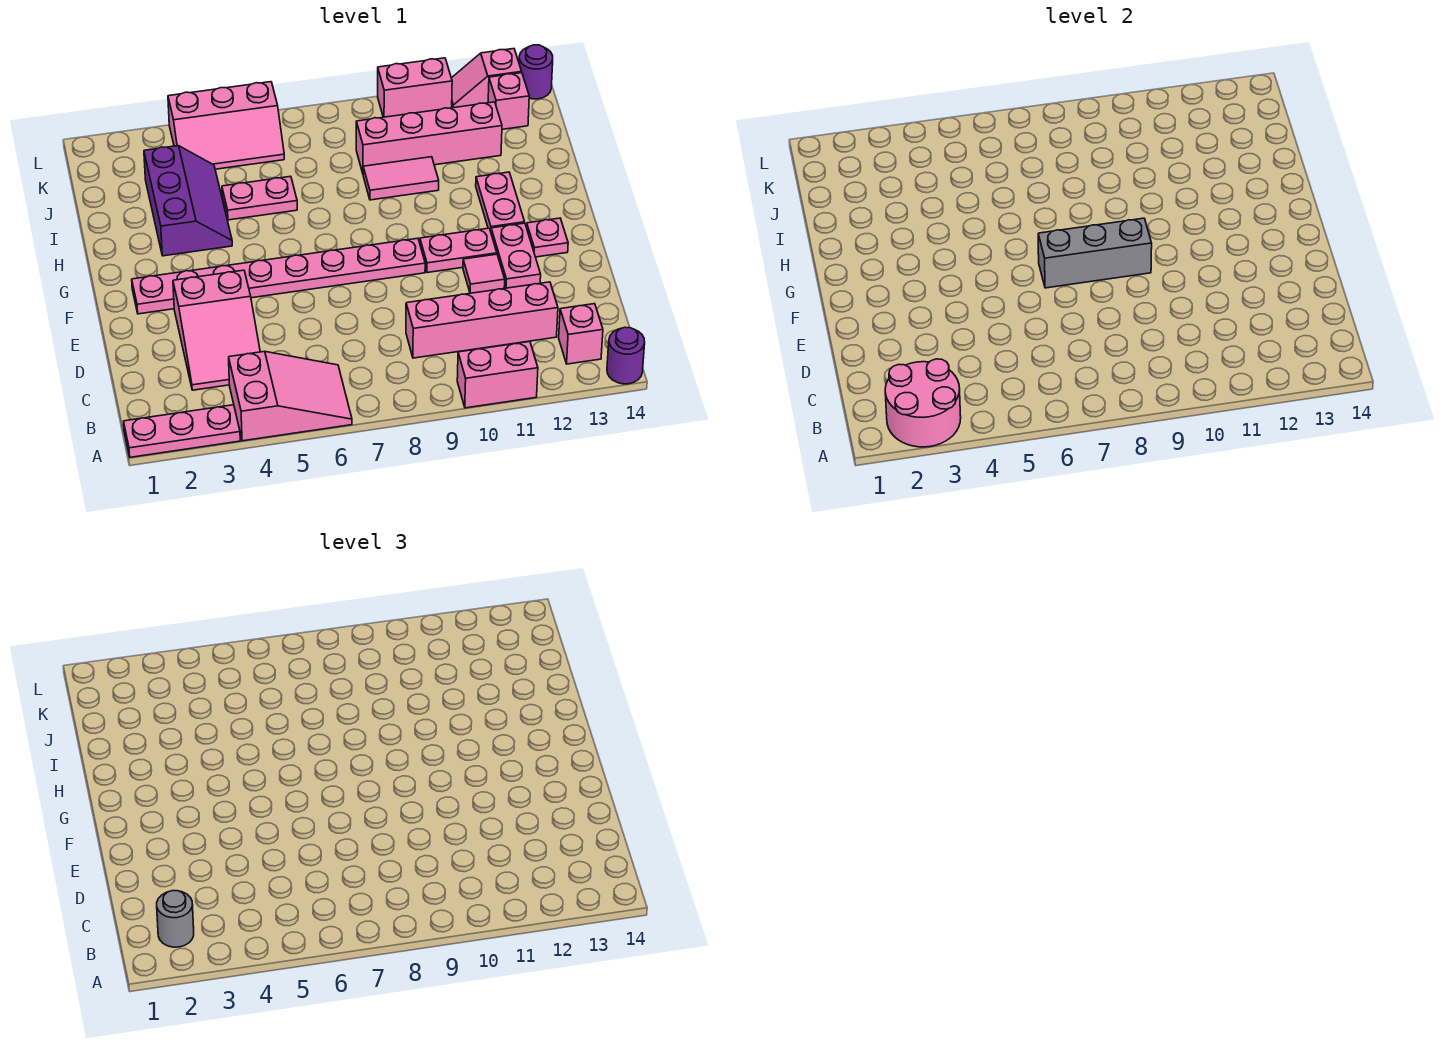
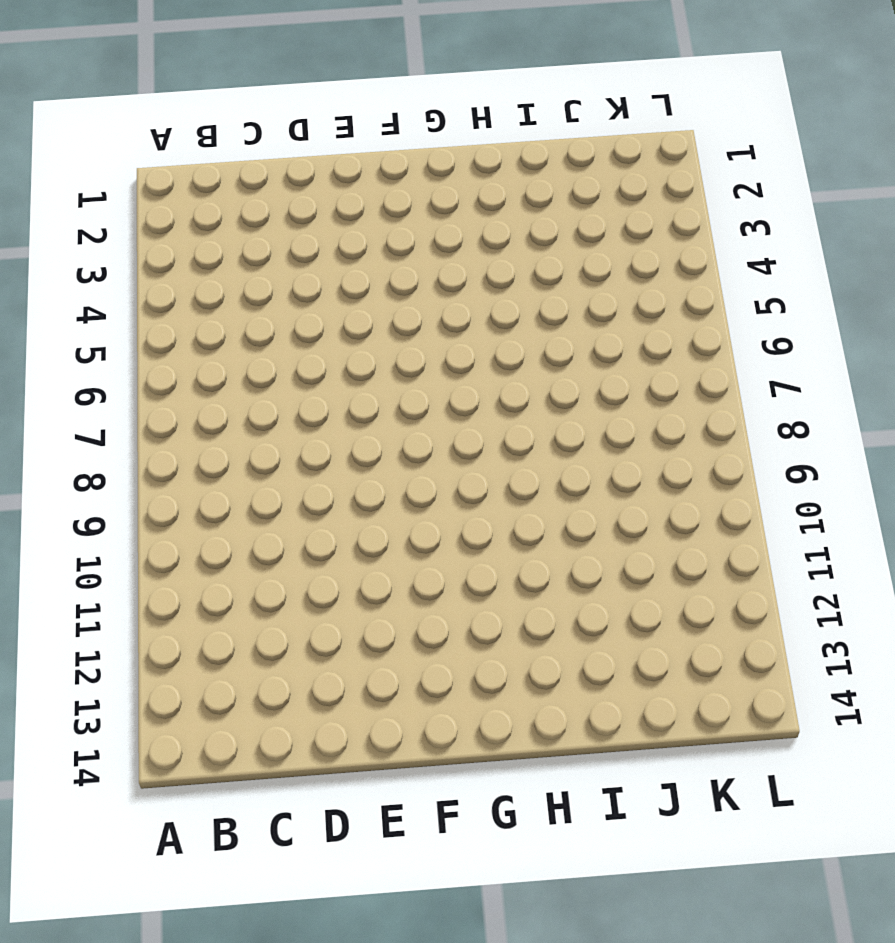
none -> pink 1x3 plate [124,405,240,457]
none -> pink 2x3 slope [229,351,352,441]
none -> pink 1x2 brick [457,342,538,408]

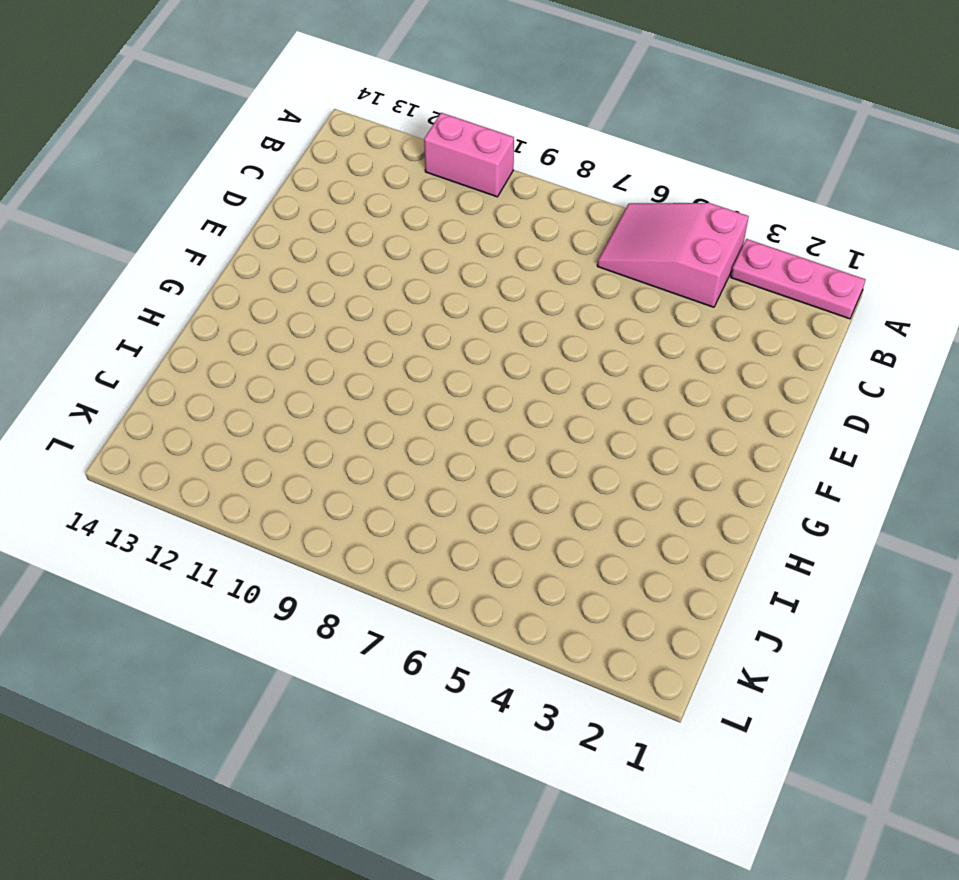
none -> purple 1x1 round brick [607,327,645,384]
none -> pink 1x1 brick [559,304,603,364]
none -> pink 2x3 slope [173,270,260,390]

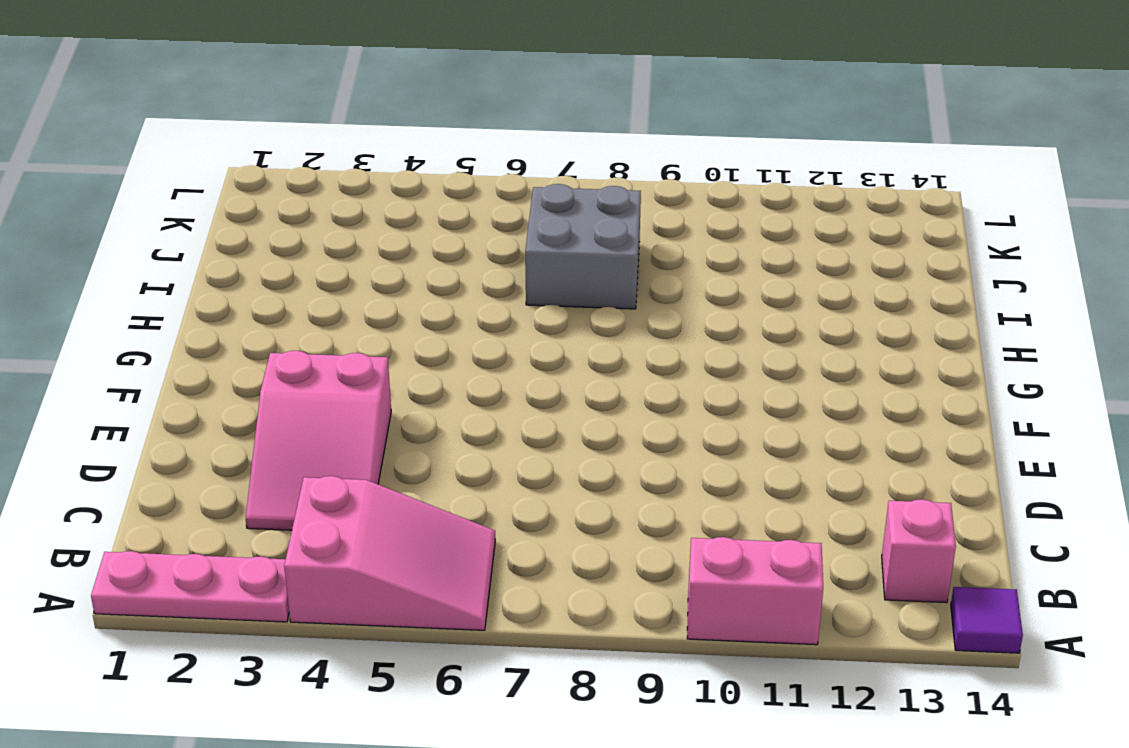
purple 1x1 tile [951,587,1023,653] -> purple 1x1 round brick [607,327,645,384]
grey 2x2 brick [525,184,641,309] -> none
none -> pink 1x4 brick [406,282,558,358]
none -> pink 1x1 tile [463,254,505,293]
none -> pink 1x2 plate [491,223,541,288]

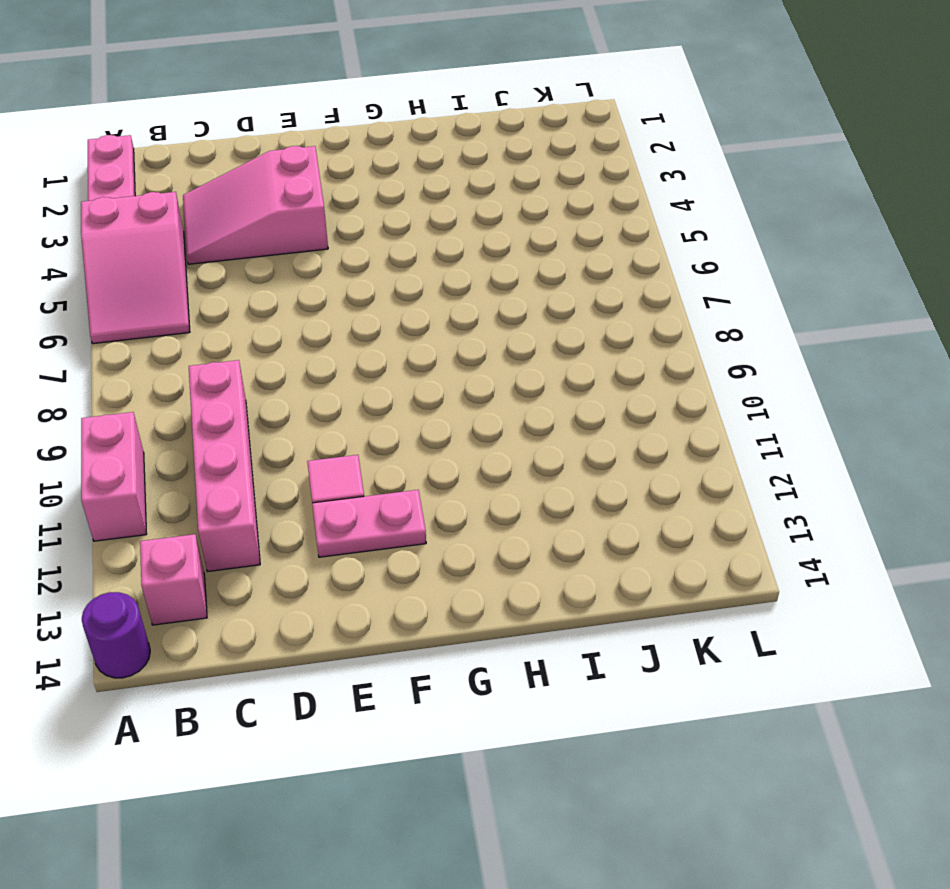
none -> pink 1x8 plate [132,238,425,314]
none -> pink 1x2 plate [420,228,497,273]
none -> pink 1x1 plate [527,218,568,257]

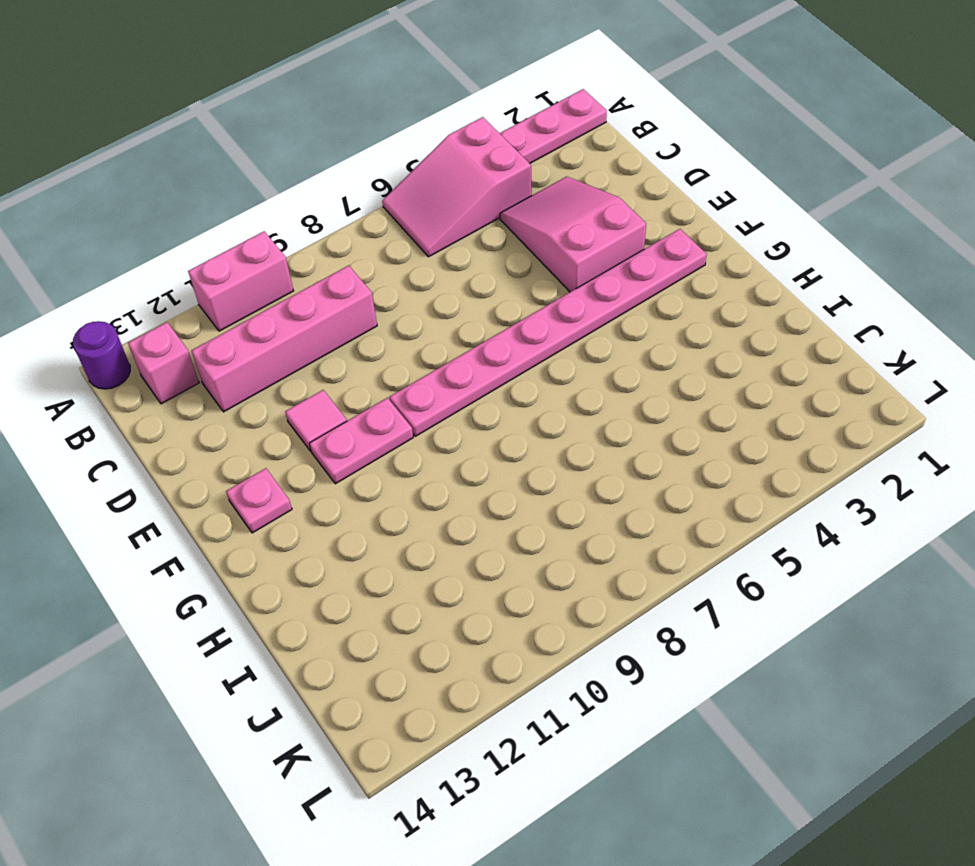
none -> pink 1x2 plate [491,223,541,288]
none -> pink 1x2 plate [476,172,525,231]
none -> purple 2x3 slope [144,146,232,256]

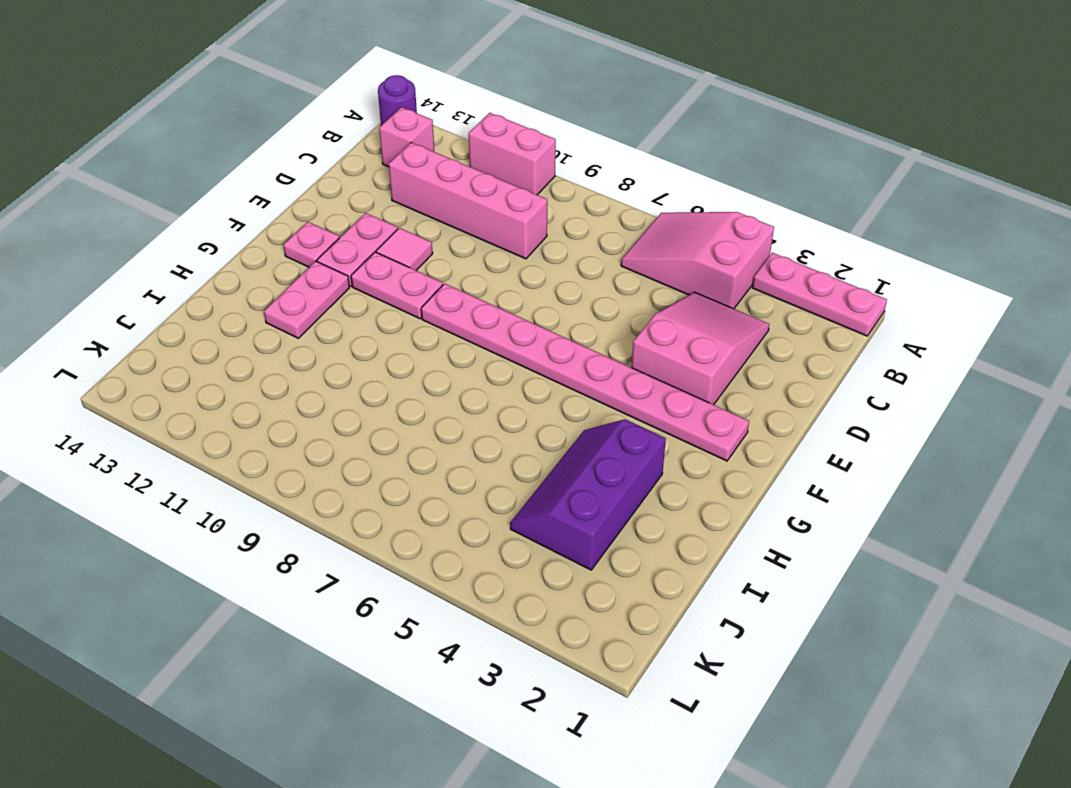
none -> pink 1x2 plate [222,176,297,220]
none -> pink 1x2 tile [363,157,439,200]
none -> pink 1x4 brick [356,102,502,173]

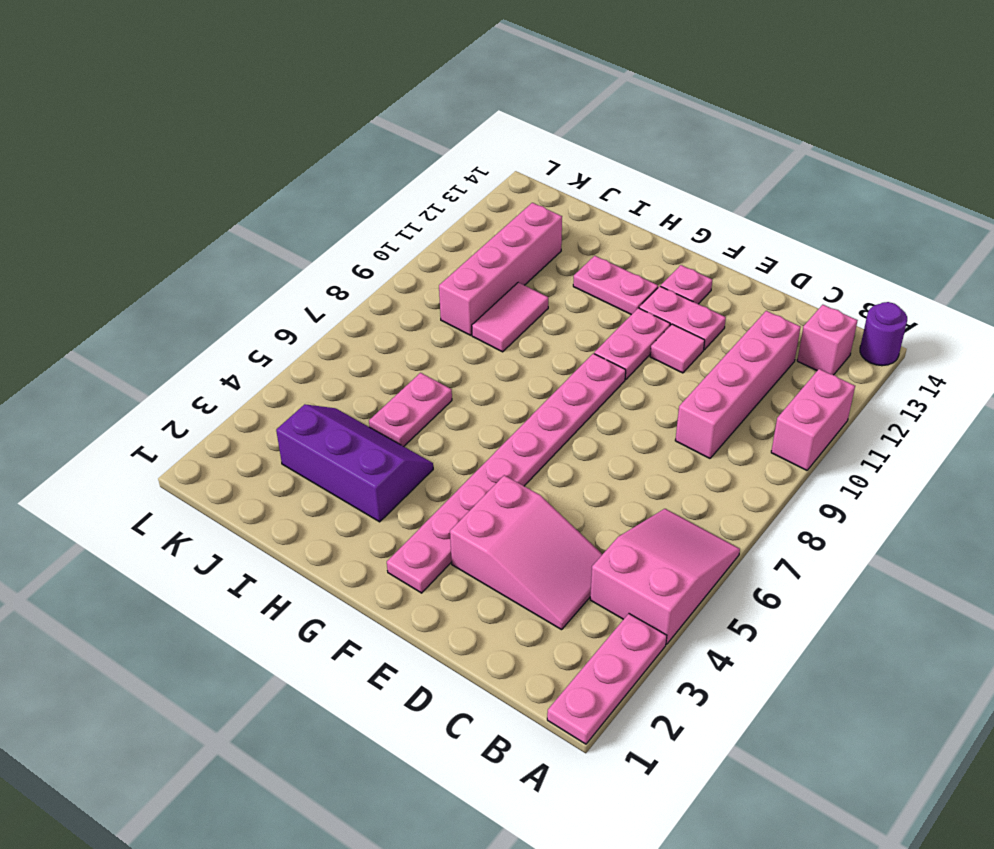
none -> pink 2x3 slope [168,82,284,169]
none -> pink 1x1 brick [488,73,529,129]
none -> pink 1x2 brick [378,58,452,117]

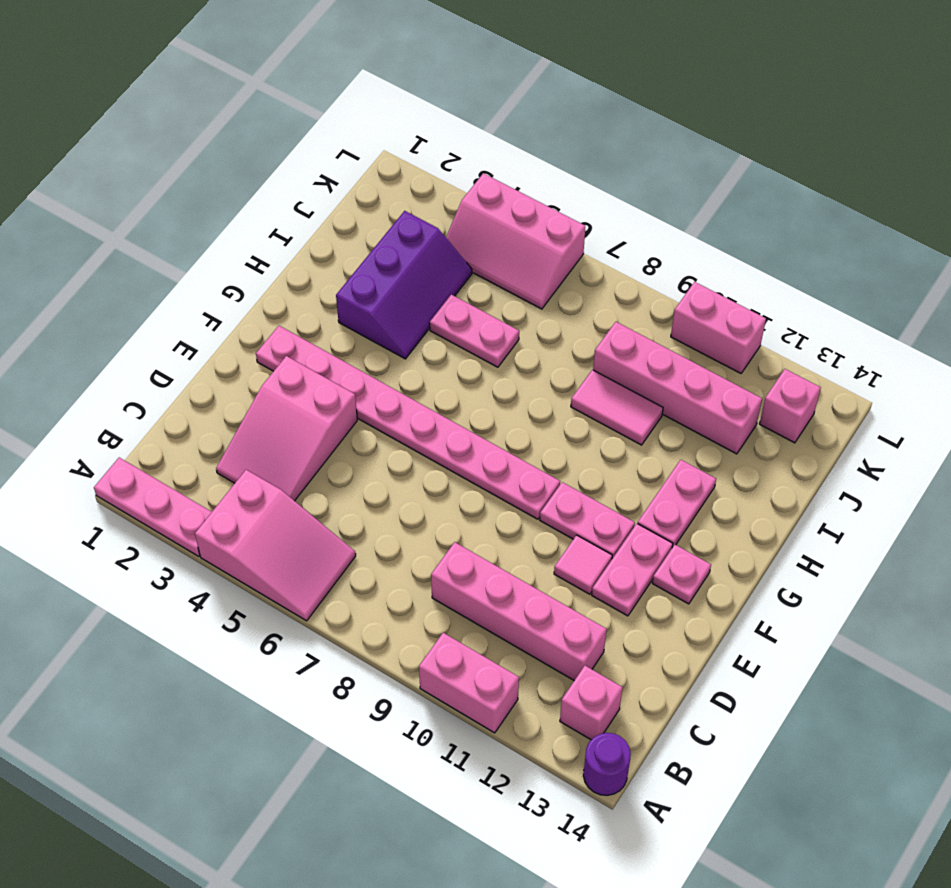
none -> pink 1x2 slope [452,49,522,108]
none -> purple 1x1 round brick [519,45,553,99]
none -> pink 2x2 round brick [885,359,961,447]

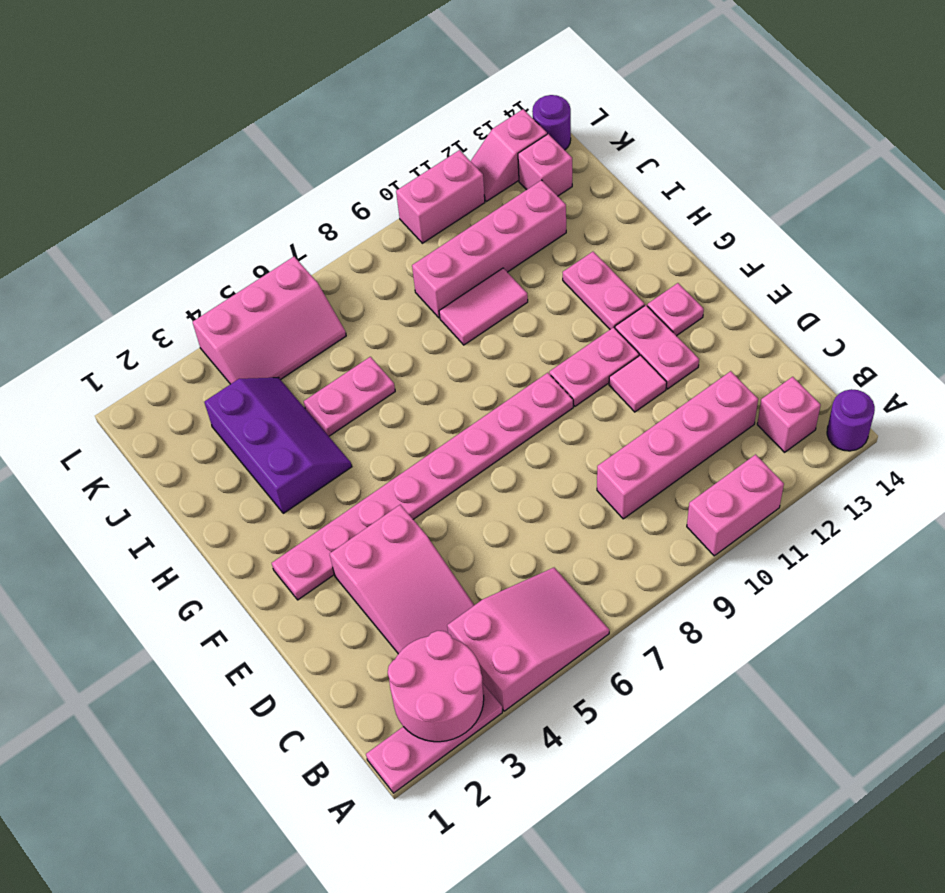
none -> grey 1x3 brick [1038,218,1152,288]
none -> grey 1x1 round brick [157,890,194,947]

